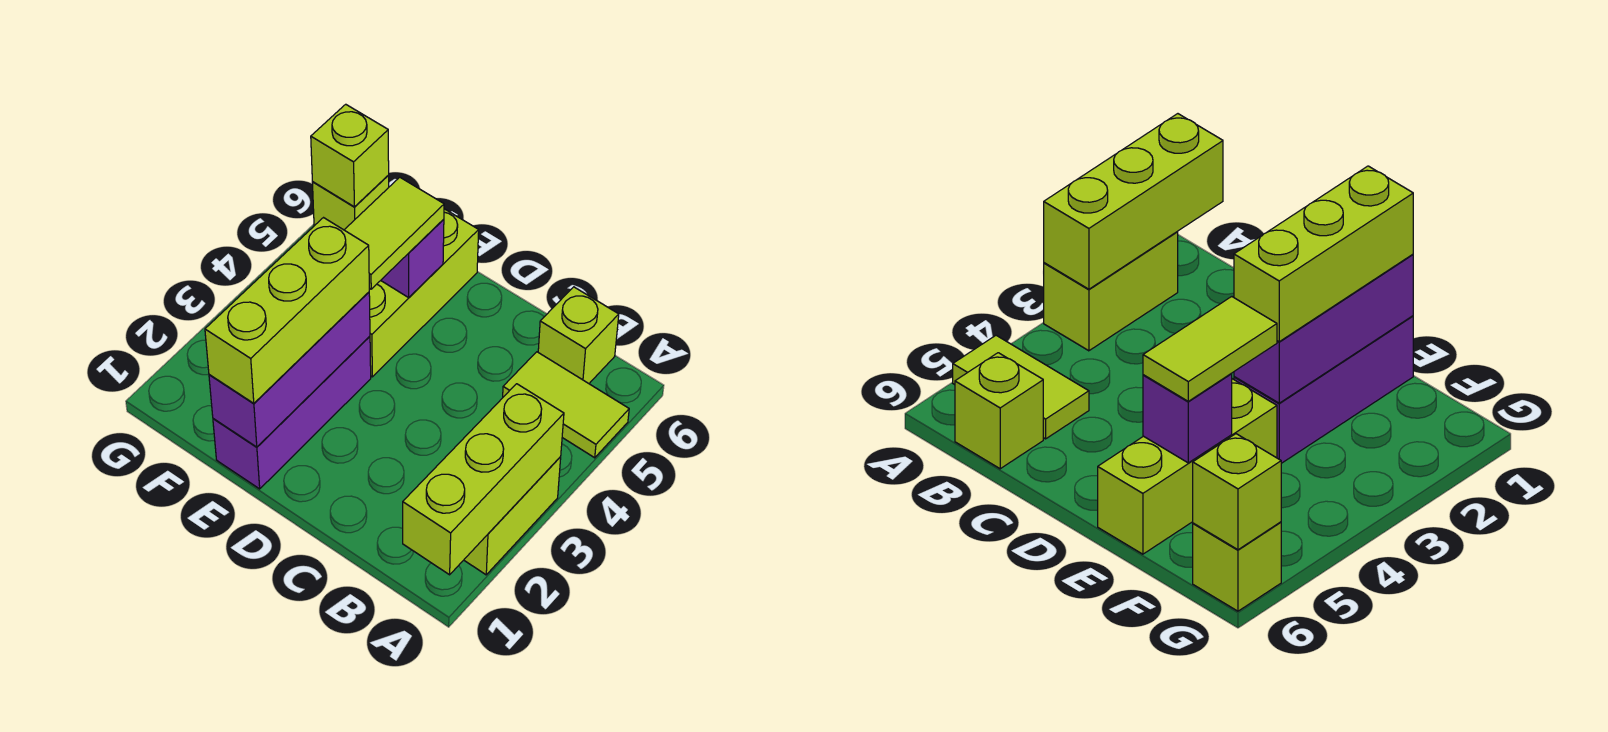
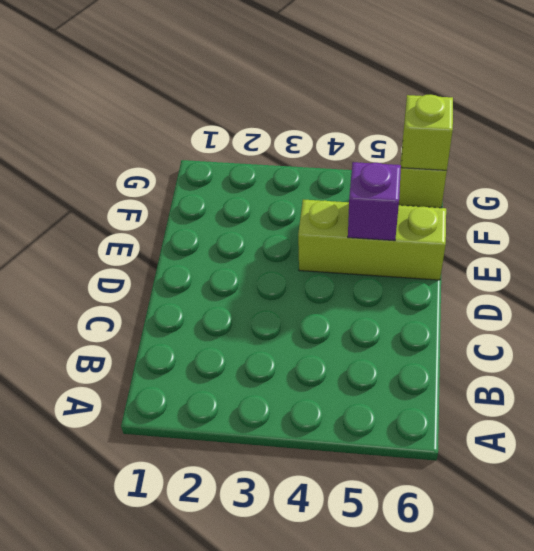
none -> lime 1x2 brick [464,457,561,575]
none -> lime 1x2 tile [503,352,629,458]
none -> lime 1x1 brick [538,287,619,383]

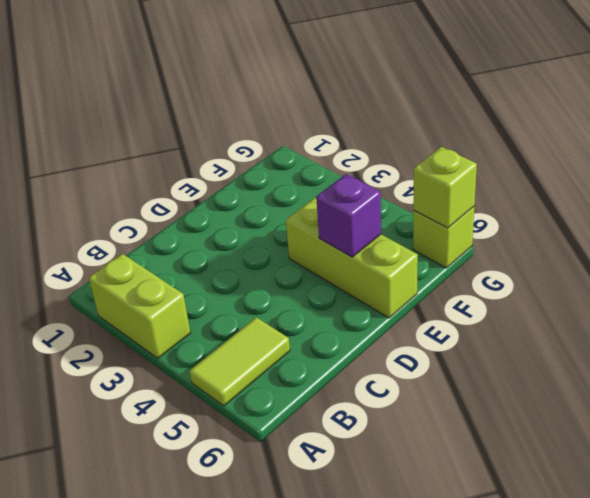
none -> lime 1x1 brick [538,287,619,383]
none -> purple 1x3 brick [213,336,371,489]
none -> lime 1x3 brick [403,384,564,575]

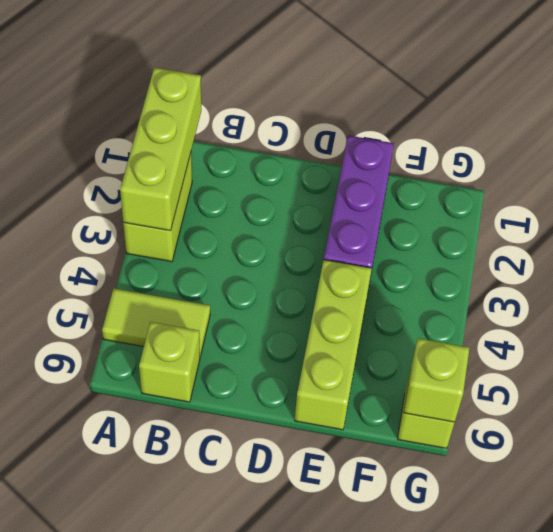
none -> purple 1x3 brick [209,292,370,447]
none -> purple 1x1 brick [381,219,444,298]
none -> lime 1x3 brick [205,218,369,403]

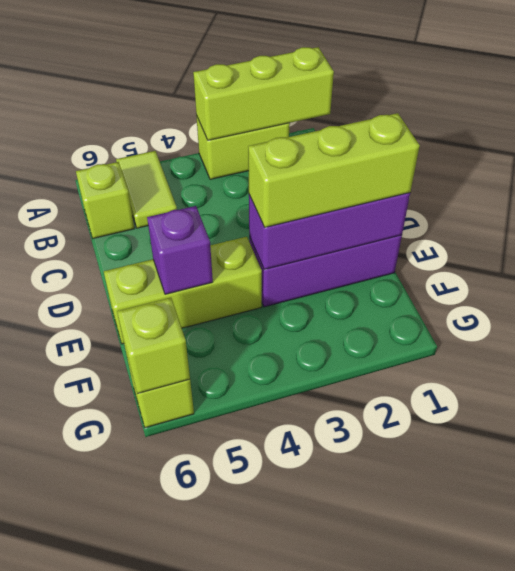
none -> lime 1x2 tile [345,177,444,289]

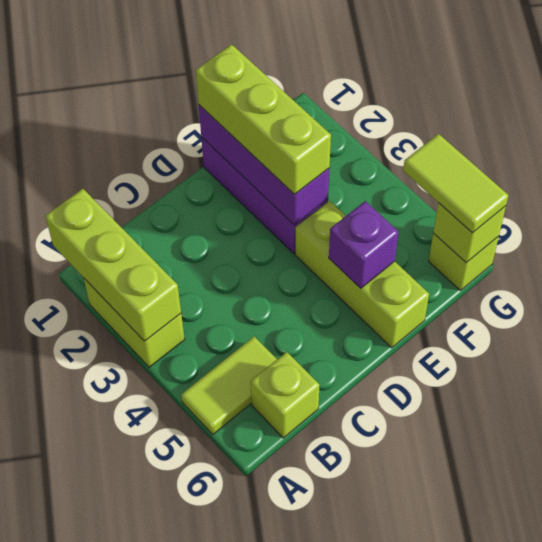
lime 1x2 tile [403,134,509,233] -> lime 1x2 tile moved to [345,177,444,289]

